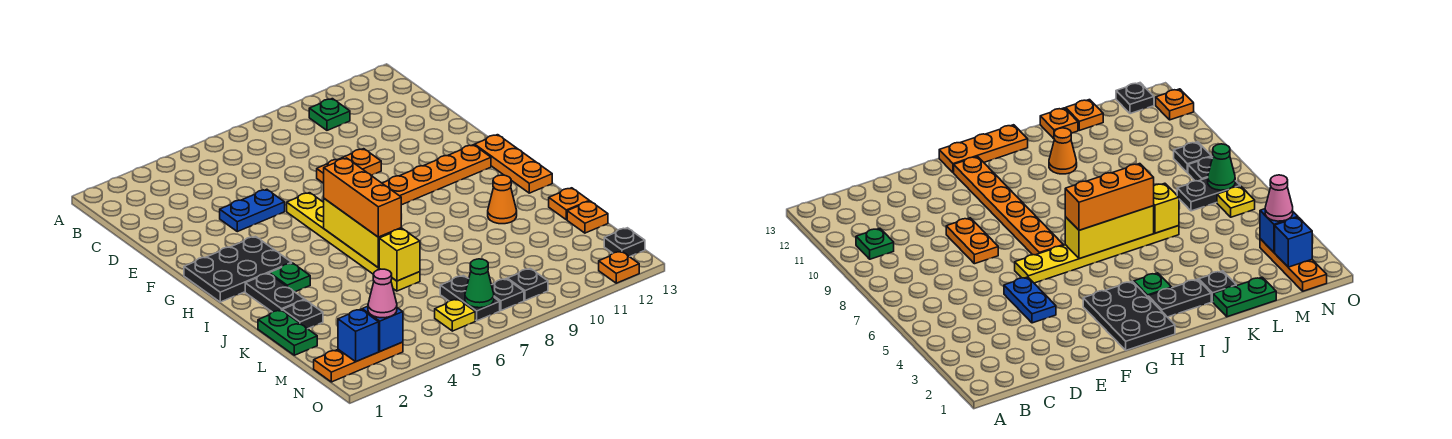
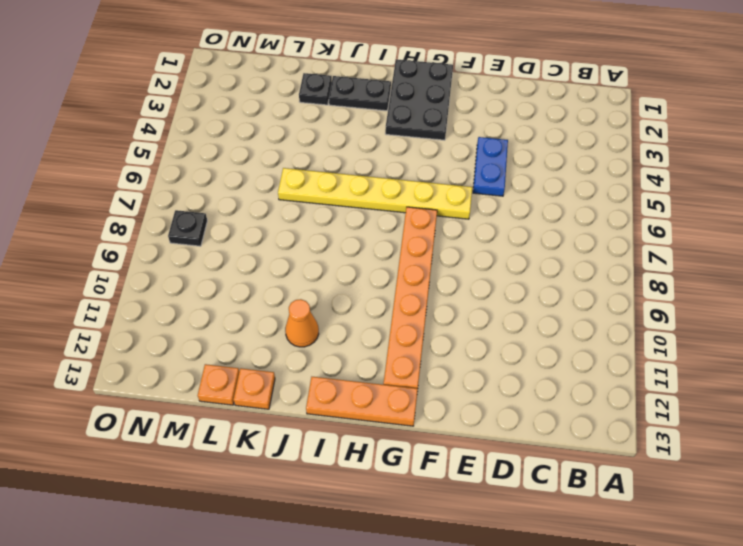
none -> green 1x1 plate [309,99,350,130]
none -> orange 1x2 plate [317,149,381,183]
none -> green 1x1 plate [270,263,310,292]

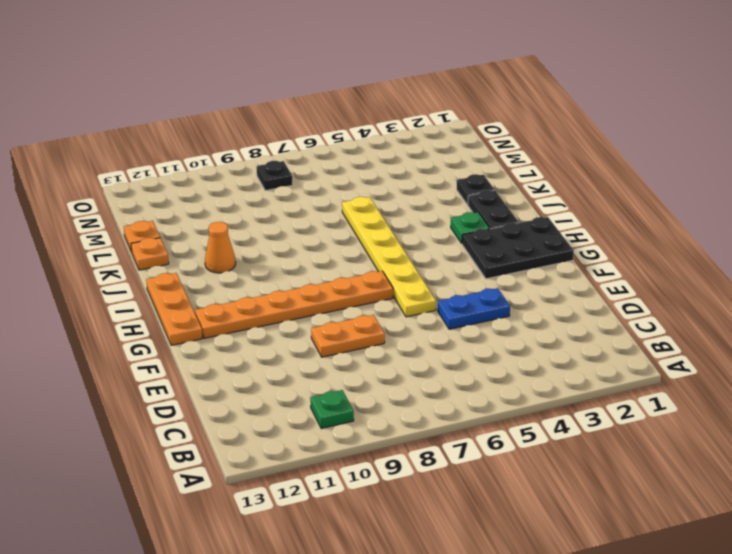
none -> green 1x2 plate [258,310,317,355]
none -> black 1x2 plate [440,276,500,321]
none -> orange 1x3 plate [314,342,403,382]

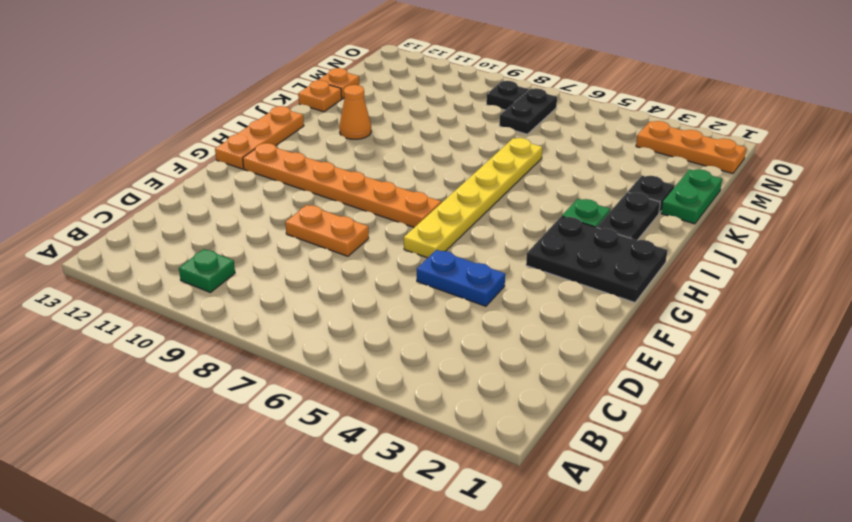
none -> yellow 1x1 plate [435,299,475,331]
none -> black 1x1 plate [507,269,548,300]
none -> black 1x1 plate [604,228,645,257]

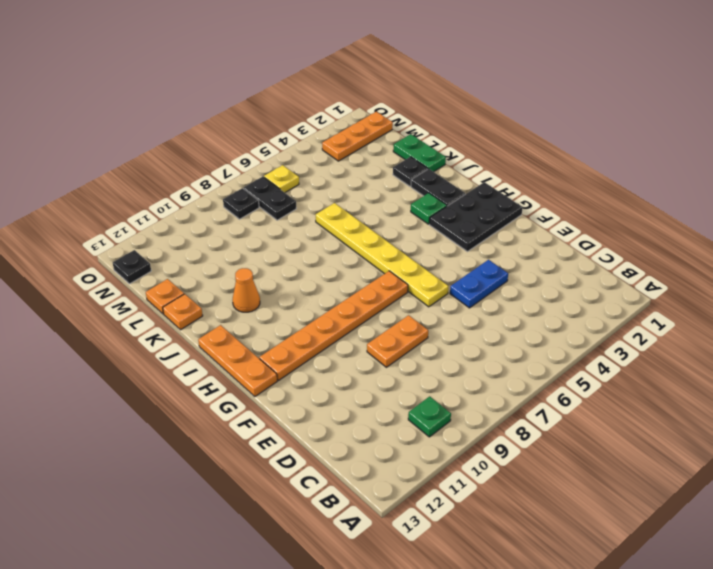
none -> black 1x1 plate [507,269,548,300]
none -> orange 1x1 plate [599,251,639,283]
none -> yellow 1x3 brick [324,199,401,268]

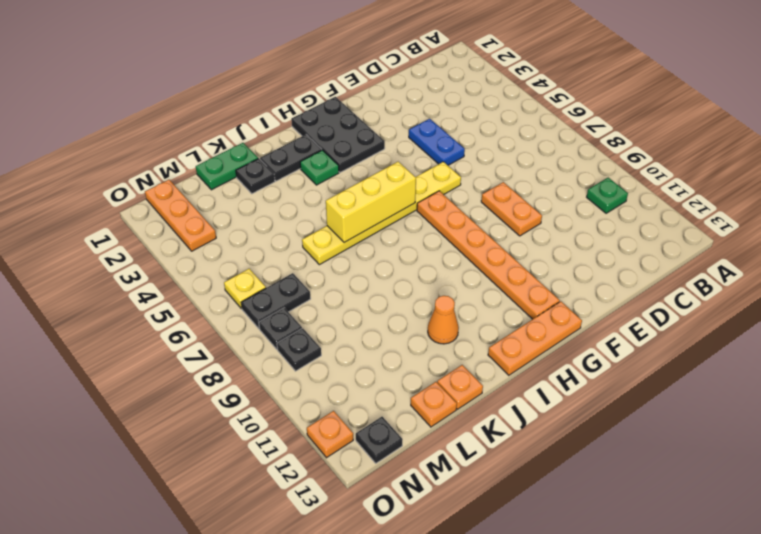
none -> yellow 1x1 brick [379,229,420,281]
none -> blue 1x1 brick [338,309,379,362]
none -> blue 1x1 brick [362,306,403,351]

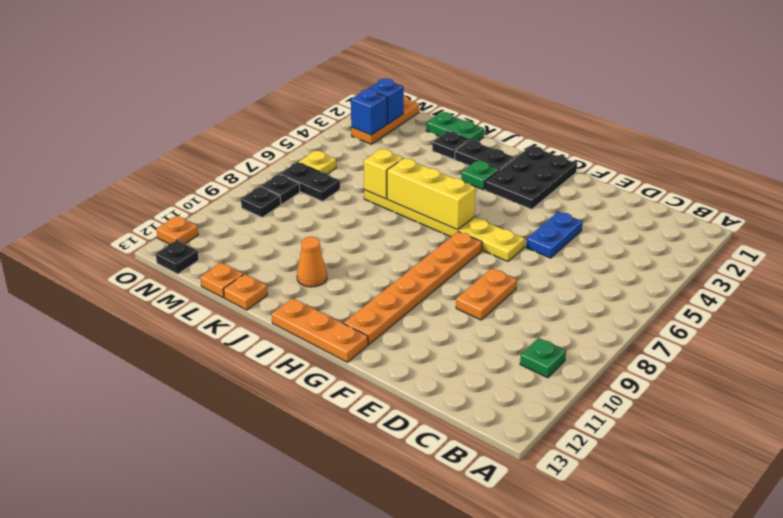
none -> green 1x1 cone [465,259,494,308]
none -> orange 1x3 brick [324,158,401,237]
none -> pink 1x1 cone [368,269,397,318]

